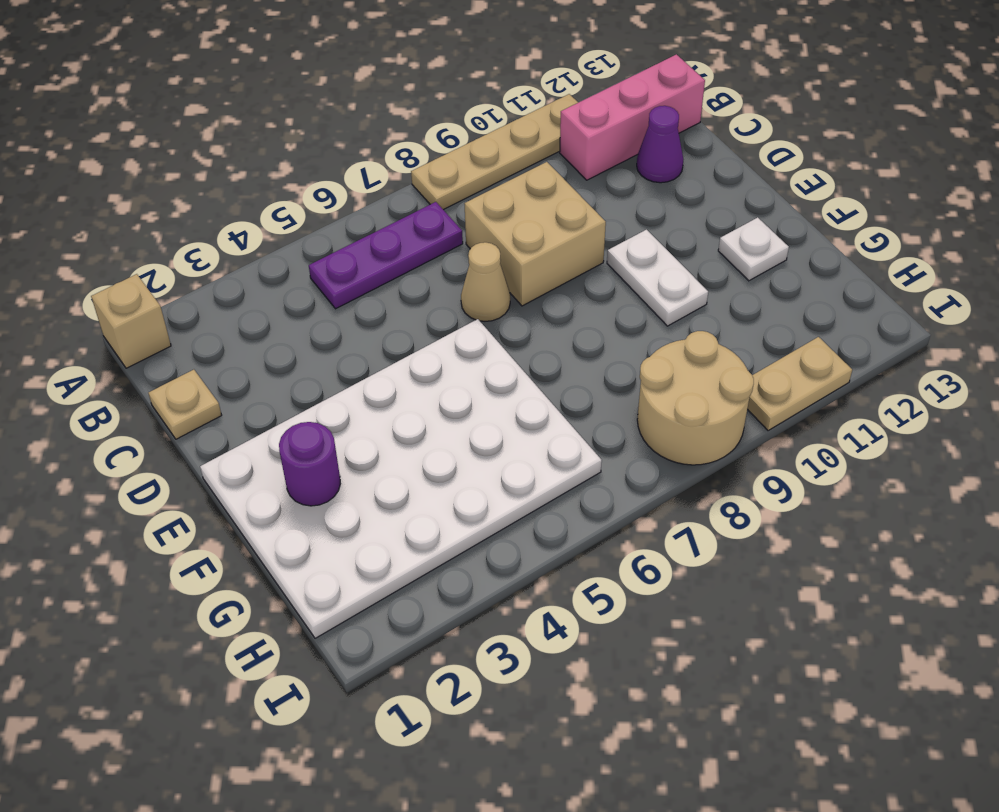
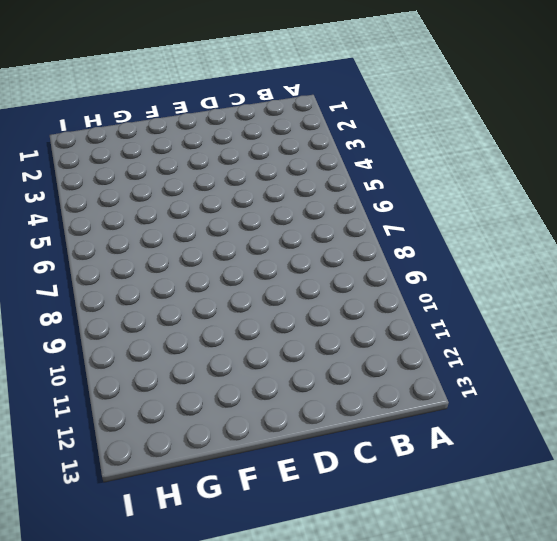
none -> tan 1x1 brick [91,274,171,368]
none -> tan 1x4 plate [411,94,578,210]
none -> purple 1x3 plate [309,202,463,309]

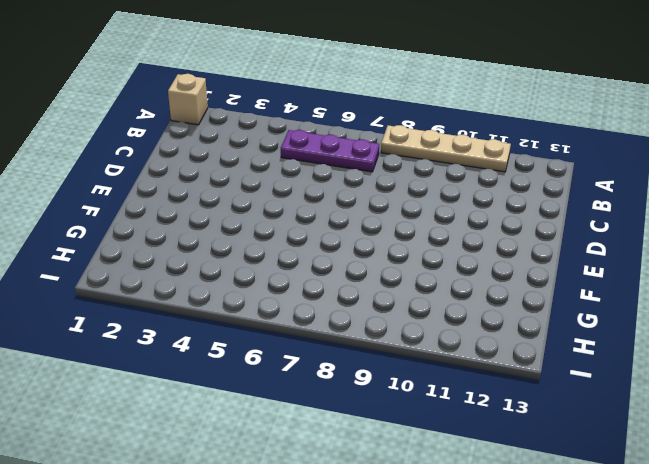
none -> pink 1x3 brick [560,54,705,180]
none -> tan 1x1 plate [149,370,222,439]
none -> tan 2x2 brick [464,162,606,306]

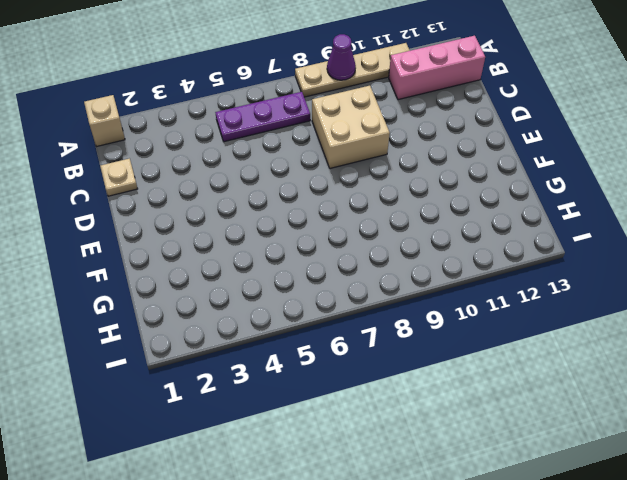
purple 1x1 cone [327,34,356,80] -> purple 1x1 cone moved to [637,106,683,183]
none -> tan 1x1 cone [461,242,510,321]
none -> white 4x6 plate [200,319,602,638]
none -> white 1x2 plate [607,230,708,326]

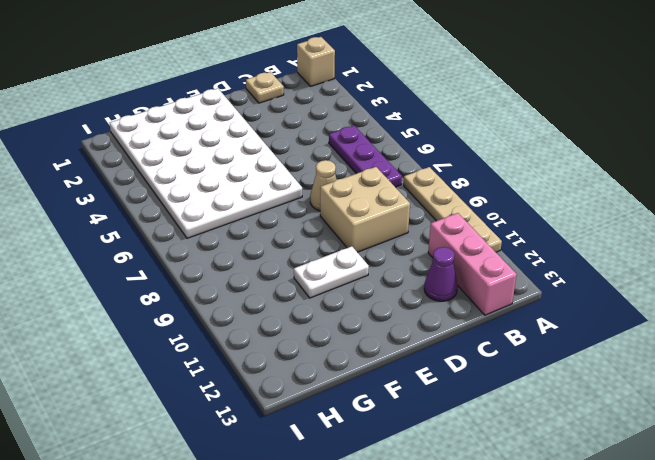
none -> white 1x1 plate [718,217,789,281]
none -> tan 2x2 round brick [637,331,754,465]
none -> tan 1x2 plate [747,337,852,431]

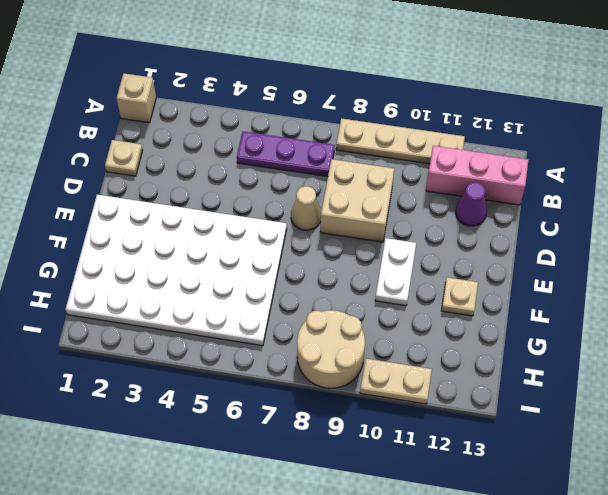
tan 1x1 plate [441,277,478,316] -> white 1x1 plate [718,217,789,281]
none -> purple 1x1 round brick [279,422,340,506]

